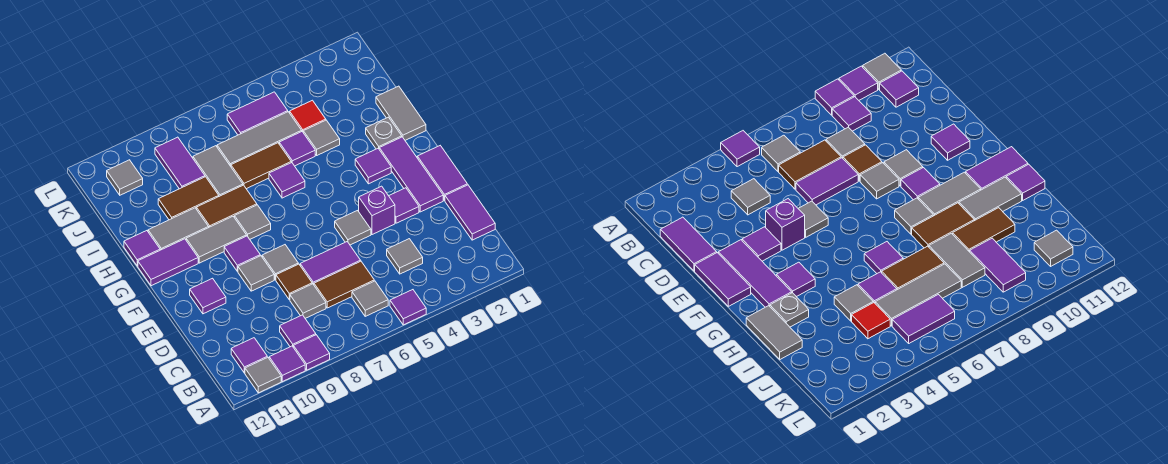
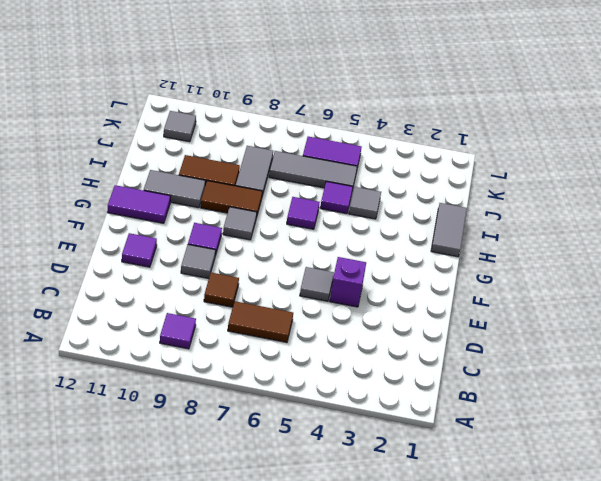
none -> purple 1x1 tile [390,290,426,325]
none -> purple 1x1 tile [293,335,330,370]
none -> purple 1x1 tile [269,346,305,382]
none -> grey 1x1 tile [245,357,281,393]

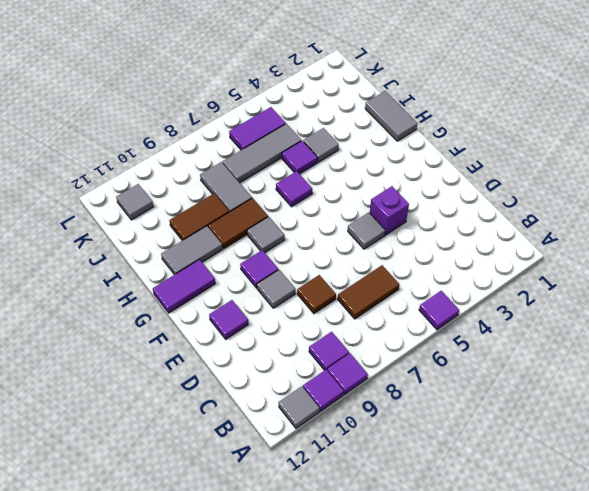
none -> grey 1x1 tile [352,281,388,316]
none -> purple 1x1 tile [231,338,267,373]
none -> purple 1x2 tile [445,185,495,240]
none -> grey 1x1 tile [387,239,423,274]

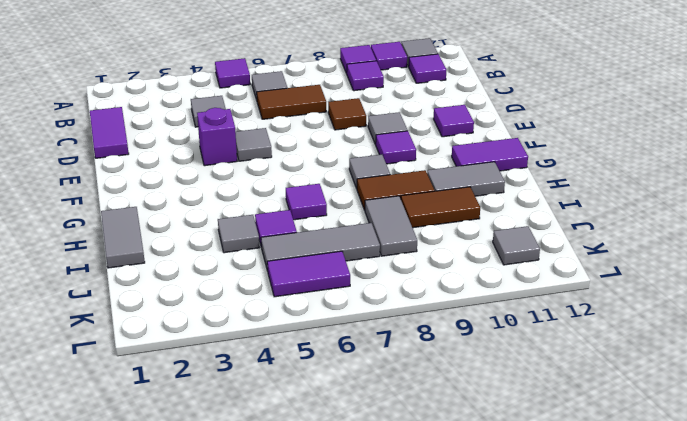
none -> grey 1x1 tile [290,284,326,318]
none -> purple 1x2 tile [300,242,361,285]
none -> purple 1x2 tile [417,146,467,201]
none -> purple 1x3 tile [379,137,443,212]

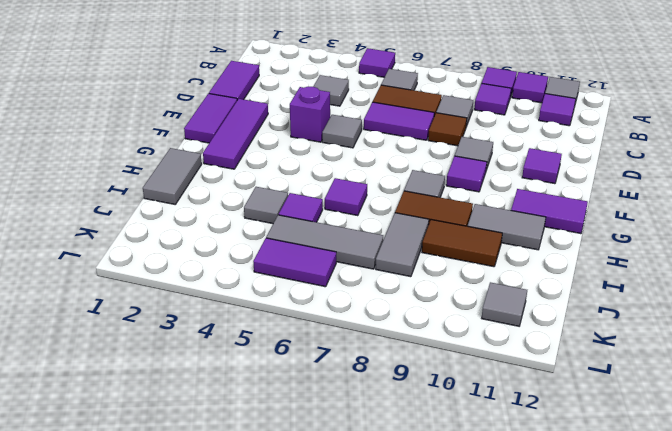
none -> purple 1x1 tile [389,188,419,223]
none -> grey 1x1 tile [262,245,298,280]
none -> purple 1x1 tile [355,148,391,184]
none -> grey 1x2 tile [186,217,247,263]

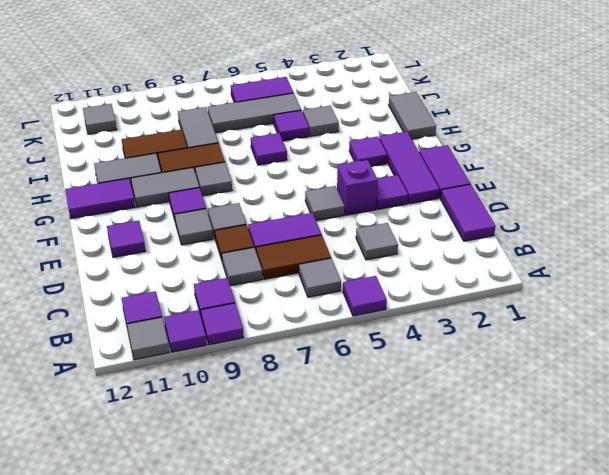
none -> grey 1x1 plate [366,117,402,149]
none -> purple 1x1 tile [124,231,160,266]
none -> brown 1x2 tile [231,143,291,189]
none -> red 1x1 tile [290,100,326,132]

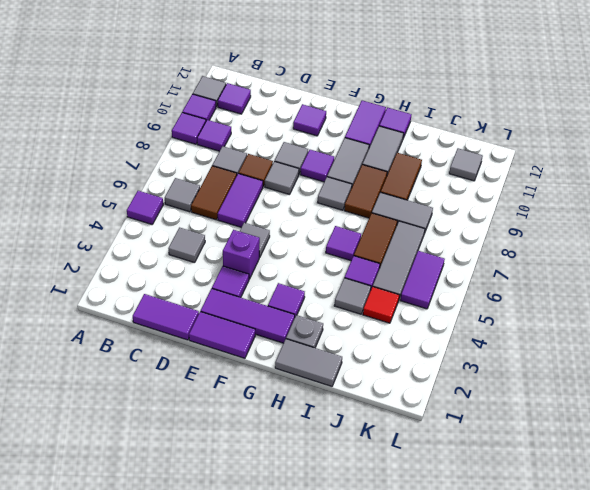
none -> purple 1x2 tile [155,137,205,189]

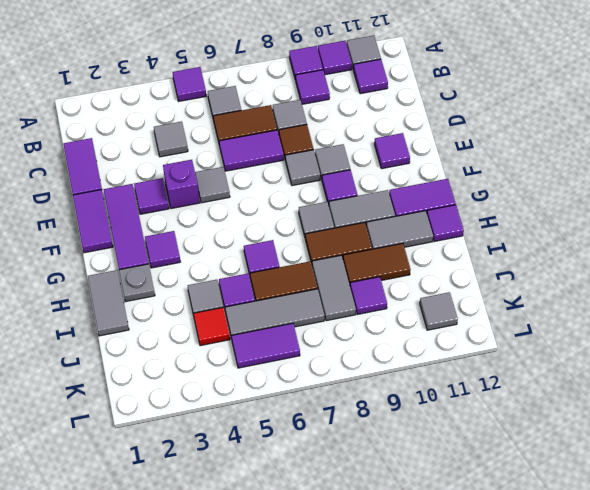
purple 1x1 tile [350,277,387,315] -> purple 1x2 tile [155,137,205,189]

